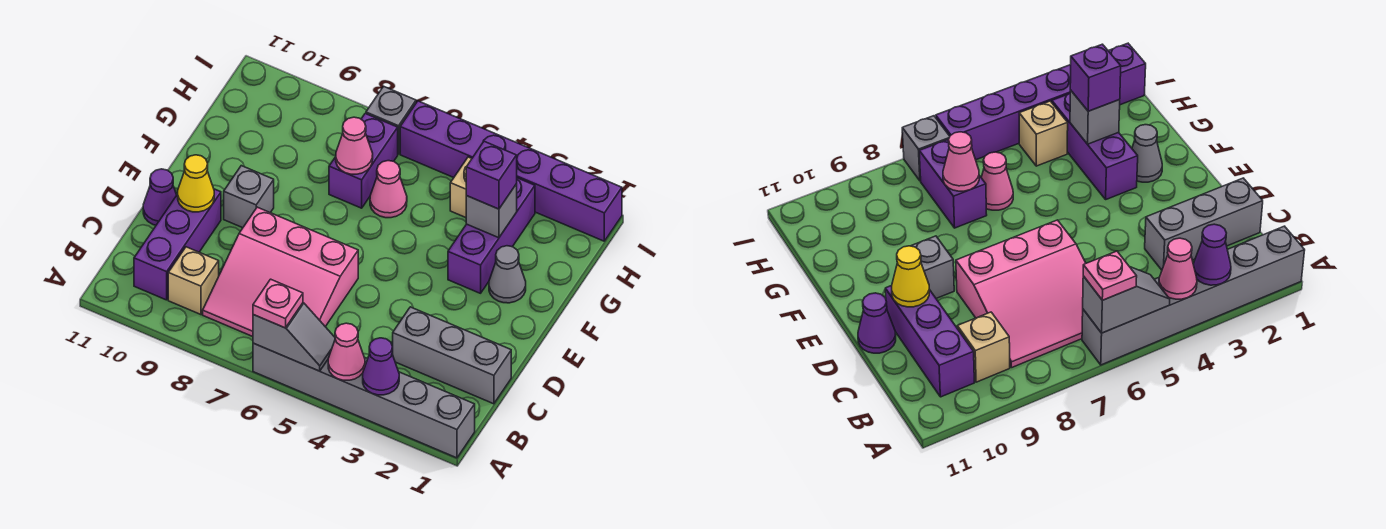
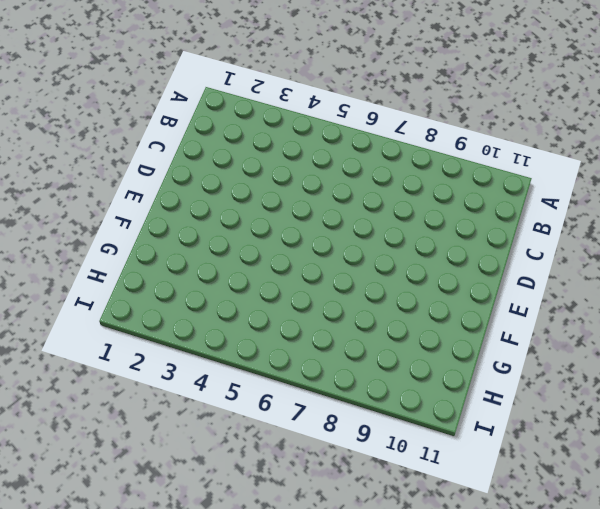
none -> grey 1x6 brick [253,343,475,458]
none -> pink 3x3 slope [203,207,358,337]
none -> tan 1x1 brick [168,247,219,315]

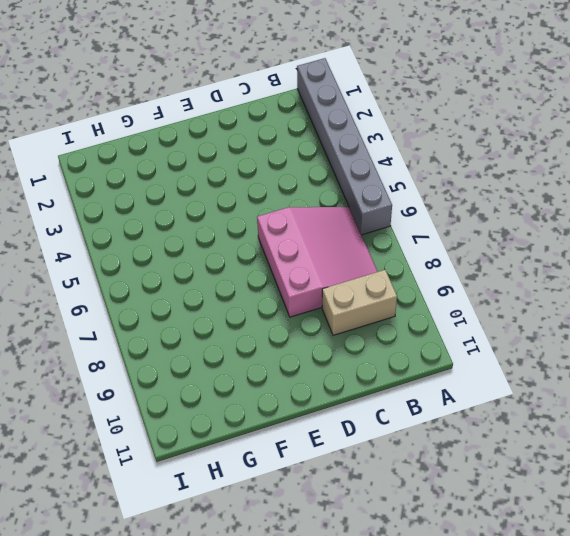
tan 1x2 brick [322,270,397,335] -> tan 1x1 brick [168,247,219,315]
none -> purple 1x3 brick [134,189,221,300]
none -> grey 1x3 brick [393,307,511,404]
none -> purple 1x1 cone [143,169,177,225]

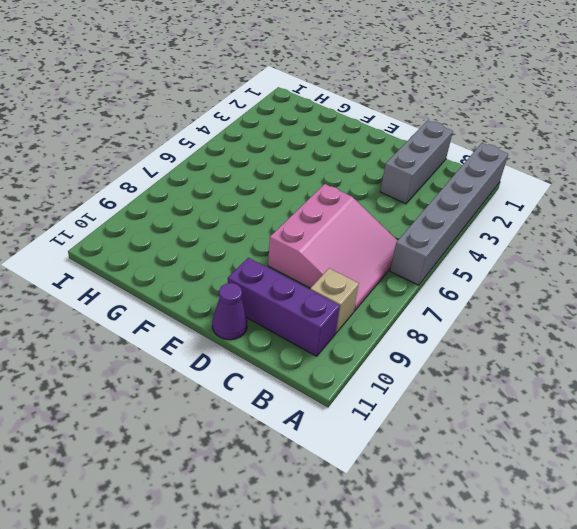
none -> grey 1x1 brick [224,166,274,228]
none -> grey 1x1 cone [489,246,526,303]
none -> purple 1x3 brick [448,178,535,293]

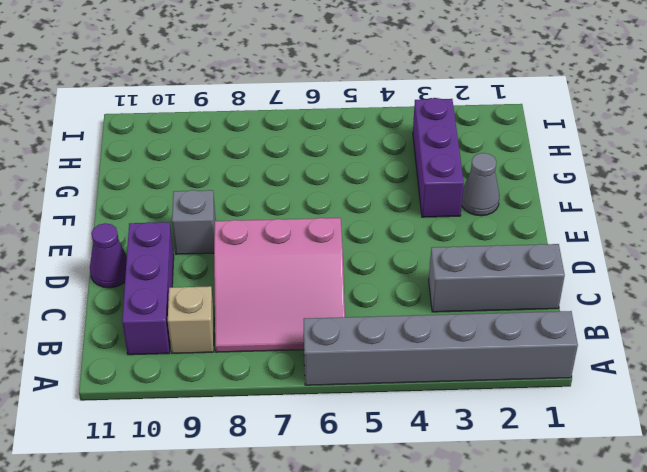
none -> pink 1x1 cone [370,161,407,218]
none -> purple 1x2 brick [329,114,398,208]
none -> tan 1x1 brick [450,157,472,218]

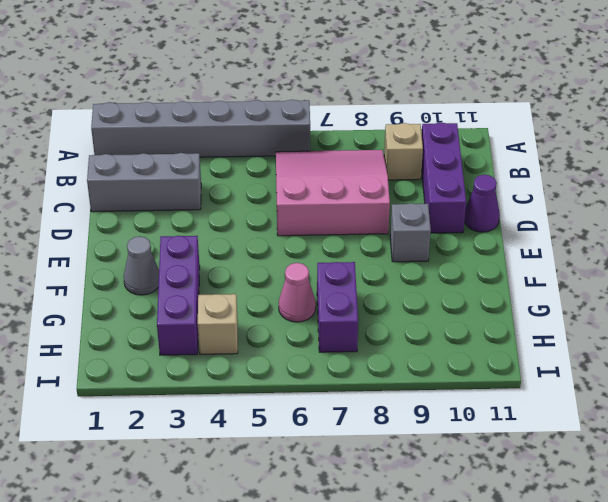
none -> purple 1x6 brick [400,101,622,241]
none -> grey 1x1 brick [366,86,416,154]
none -> purple 1x1 cone [363,338,399,395]

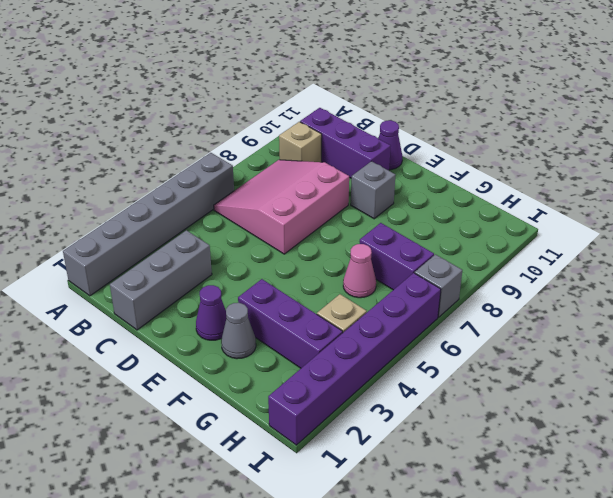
purple 1x1 cone [196,285,226,340] -> purple 1x1 cone moved to [363,338,399,395]
none -> pink 1x1 cone [328,323,365,380]
none -> grey 1x2 slope [253,303,335,371]
none -> yellow 1x1 cone [178,155,214,212]

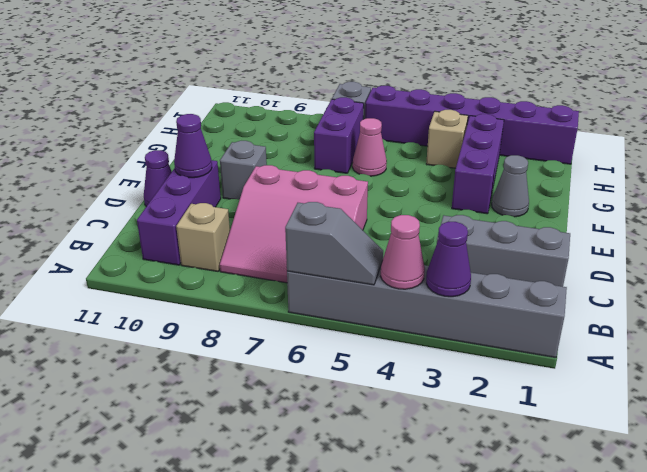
purple 1x1 cone [174,114,212,178] -> yellow 1x1 cone [178,155,214,212]
none -> grey 1x1 brick [466,184,517,238]
none -> pink 1x1 cone [336,117,373,174]
none -> pink 1x1 plate [253,279,303,328]

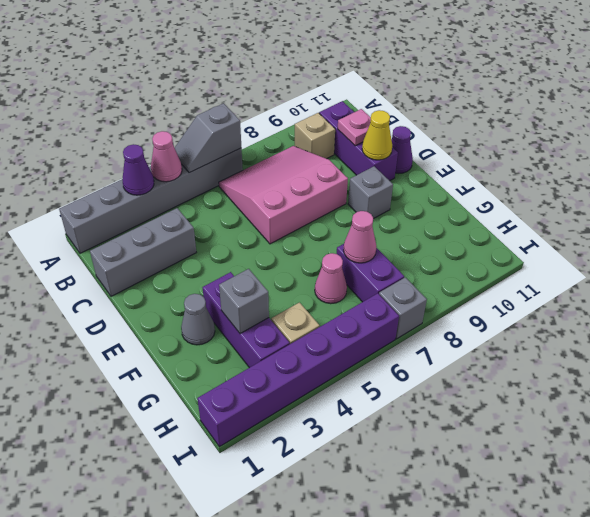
pink 1x1 plate [338,109,371,146] -> pink 1x1 plate moved to [253,279,303,328]
none -> purple 1x1 brick [466,141,517,209]

